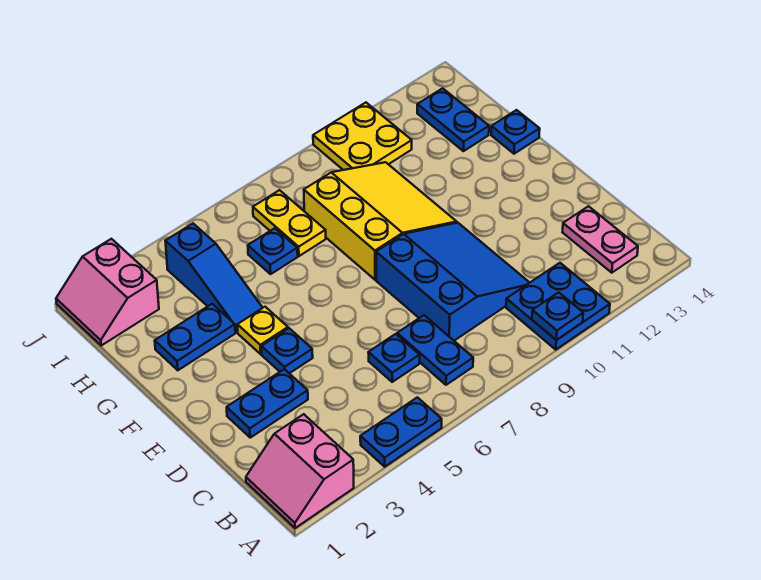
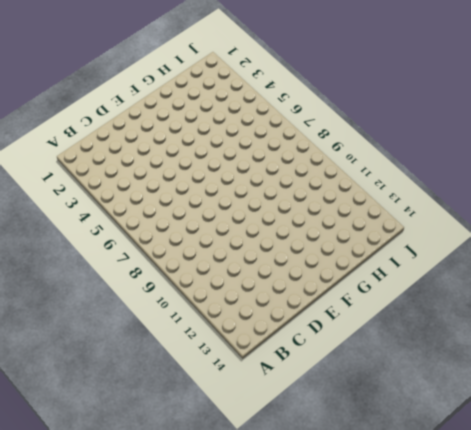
none -> pink 2x2 slope [246,414,354,528]
none -> blue 1x2 plate [360,397,442,467]
none -> blue 2x2 plate [506,263,610,350]

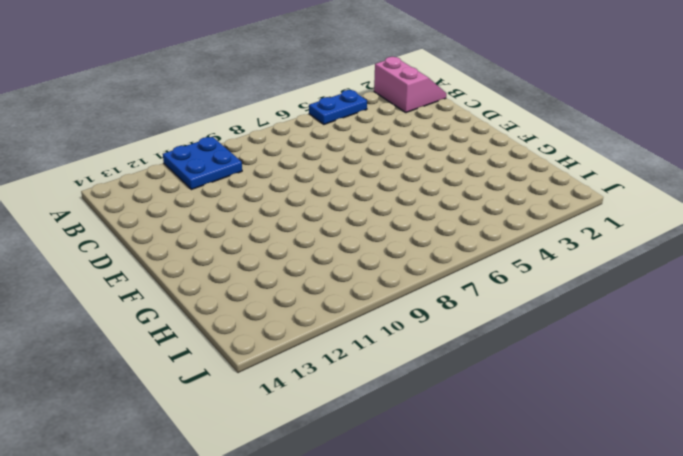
none -> blue 1x2 plate [397,315,473,385]
none -> pink 1x2 plate [563,206,638,273]
none -> blue 1x1 plate [368,334,420,382]

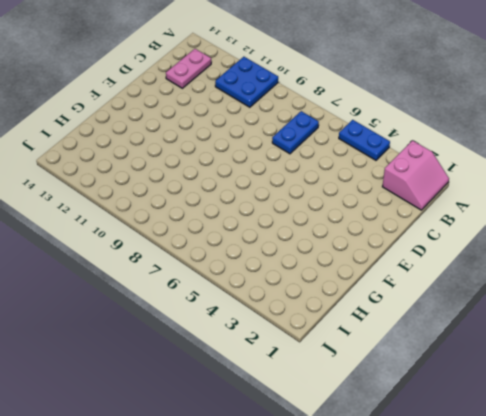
none -> blue 1x1 plate [368,334,420,382]
none -> blue 3x3 slope [376,223,530,341]
none -> blue 1x2 plate [227,369,308,438]

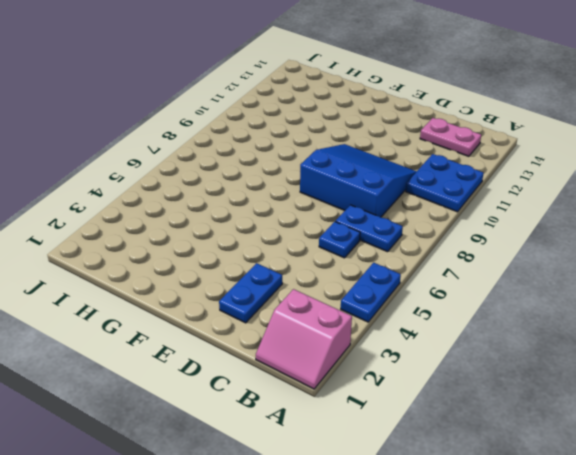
none -> blue 1x1 plate [261,328,313,373]
none -> yellow 1x1 plate [237,307,288,354]
none -> yellow 3x3 slope [304,162,457,280]

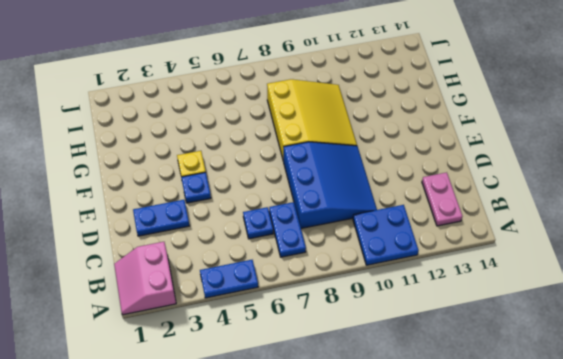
none -> blue 1x2 plate [155,304,235,370]
none -> blue 1x3 slope [165,224,263,332]
none -> blue 1x1 plate [491,110,540,154]

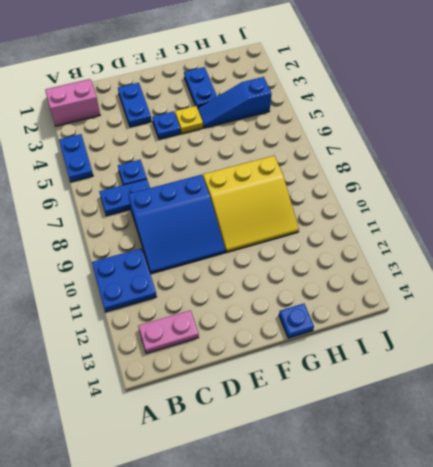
none -> blue 1x1 plate [248,228,298,274]
none -> yellow 1x2 plate [253,190,326,256]
none -> blue 1x2 plate [417,88,489,151]

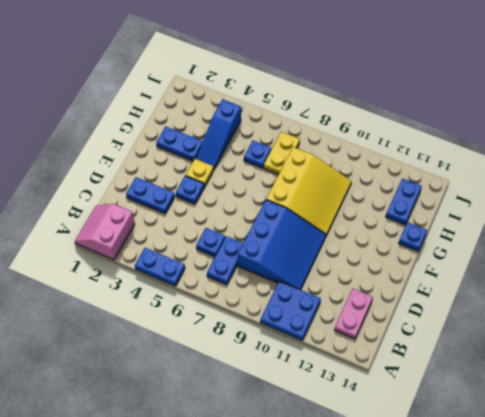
none -> pink 2x2 slope [56,239,159,345]
none -> yellow 2x2 plate [313,103,412,170]
none -> blue 1x1 plate [532,292,583,340]

